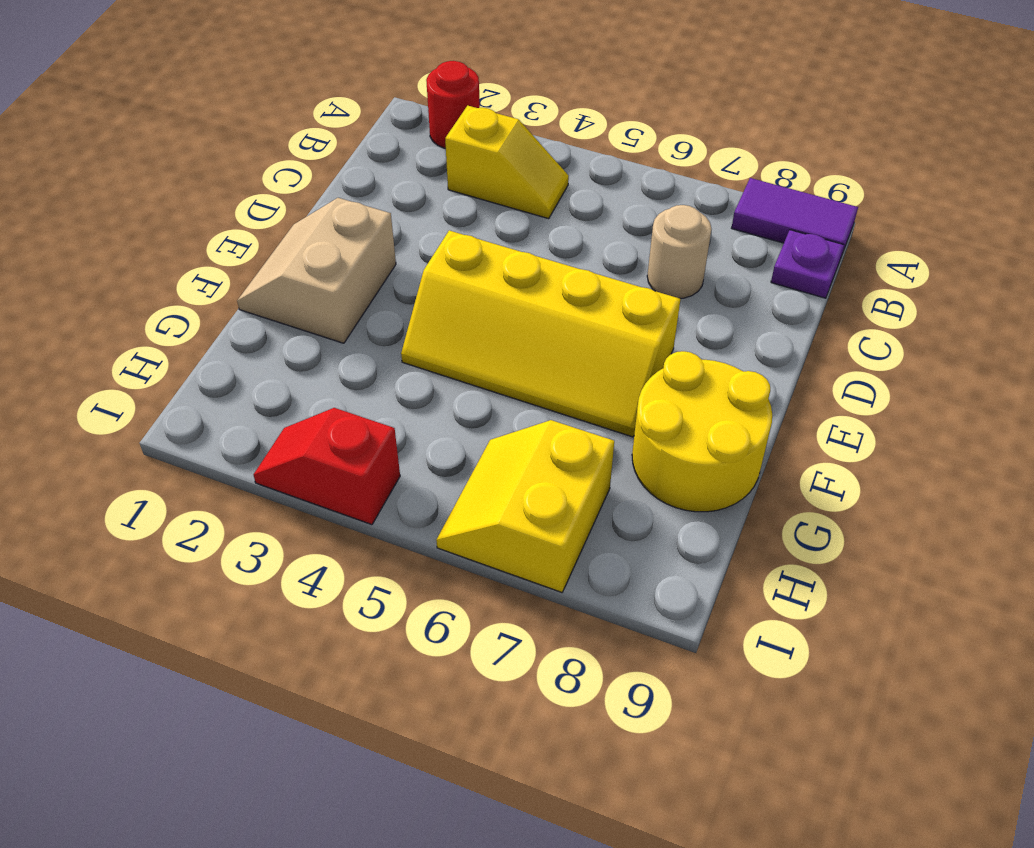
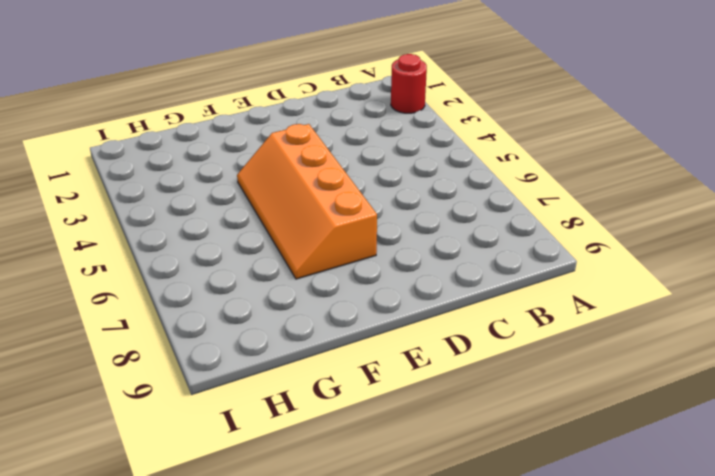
orange 2x4 slope [237,124,377,279] -> yellow 2x4 slope [401,230,680,437]
none -> purple 1x2 tile [732,178,858,256]
none -> yellow 1x2 slope [445,106,569,219]

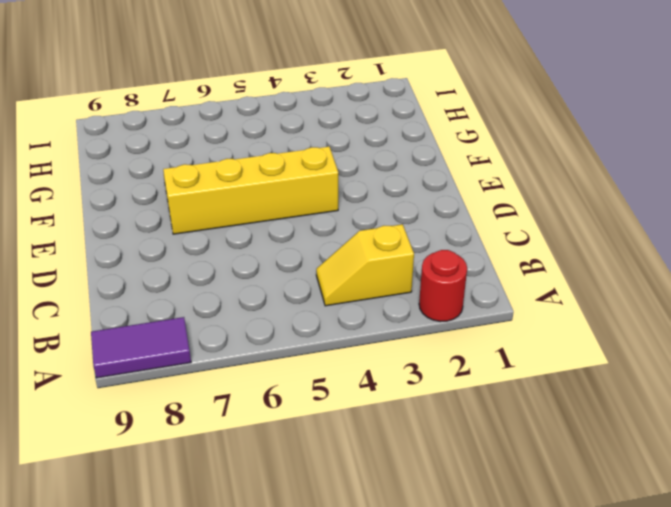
none -> purple 1x1 plate [771,230,844,298]
none -> tan 1x1 round brick [647,205,711,298]

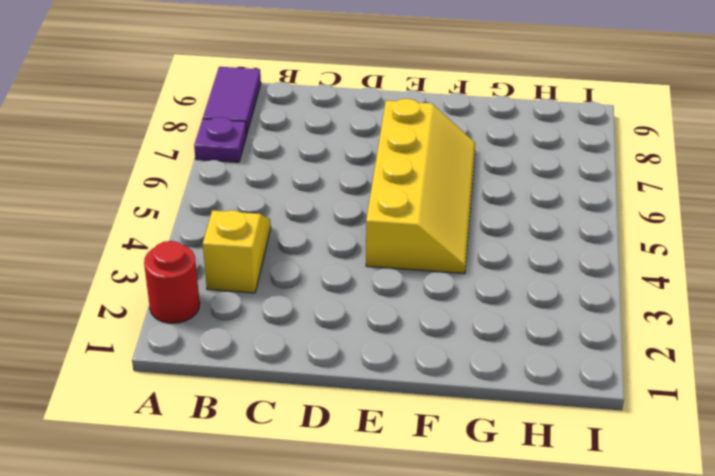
purple 1x1 plate [194,117,247,162] -> purple 1x1 plate moved to [771,230,844,298]
none -> tan 1x1 round brick [647,205,711,298]
none -> tan 2x2 slope [237,198,396,343]

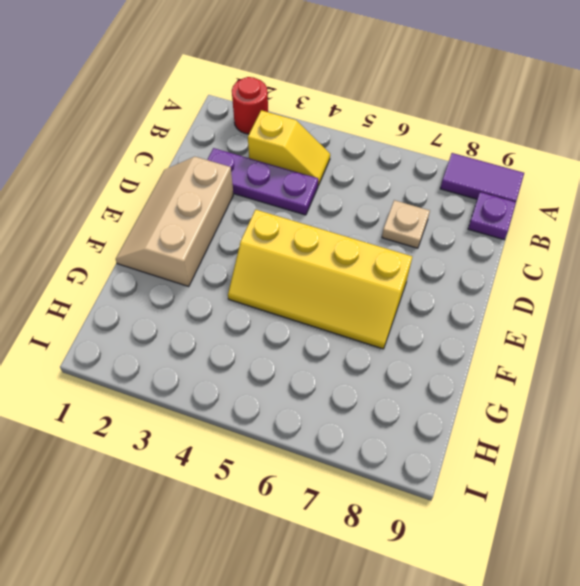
purple 1x3 plate [207,148,318,215] -> none
tan 1x1 plate [382,200,430,248] -> tan 1x1 round brick [647,205,711,298]
tan 2x3 slope [116,157,233,287] -> tan 2x2 slope [237,198,396,343]
none -> yellow 2x2 round brick [632,351,772,512]
none -> yellow 2x2 slope [436,420,614,592]

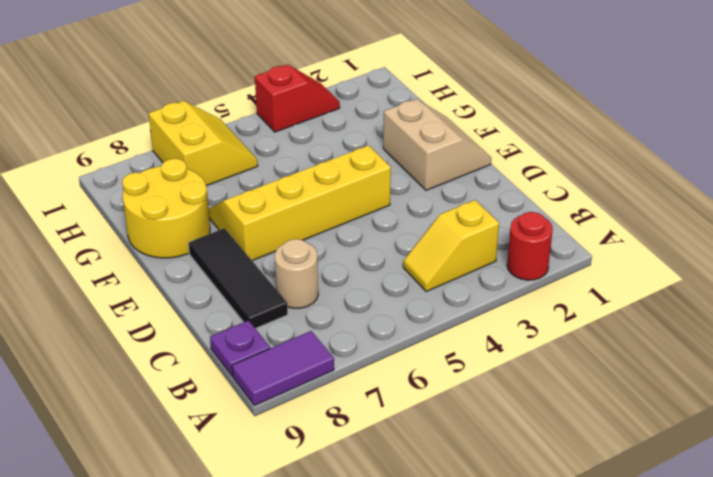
black 1x3 tile [188,228,288,329] -> none

